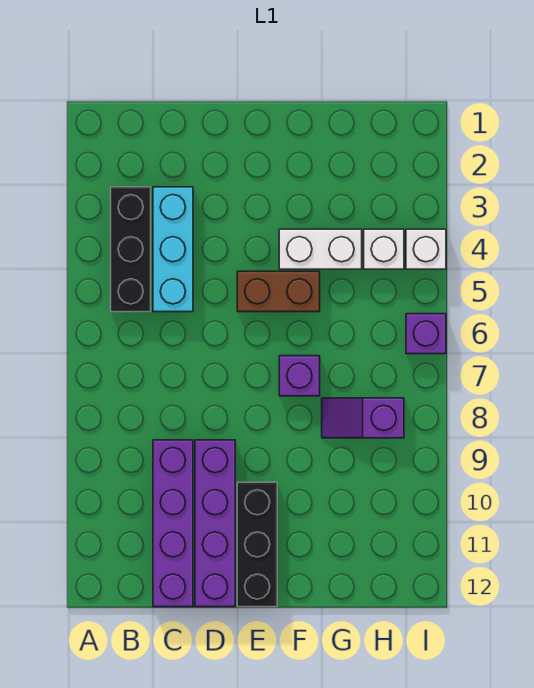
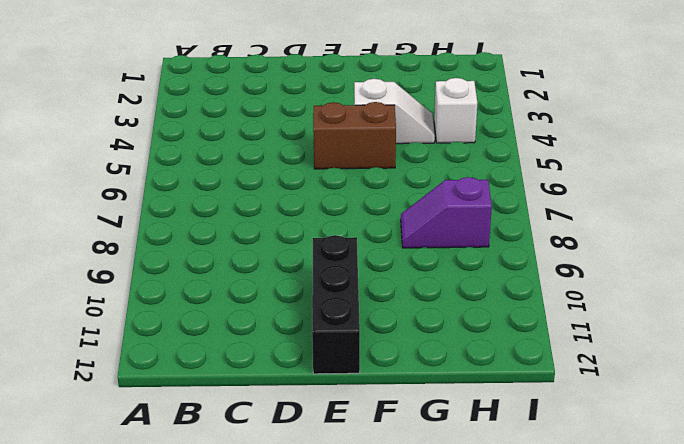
white 1x2 slope [354,79,435,144] -> white 1x2 brick [279,229,362,269]
none -> black 1x3 brick [111,187,151,312]
none -> cyan 1x3 brick [153,187,193,312]
none -> purple 1x4 brick [153,440,193,607]

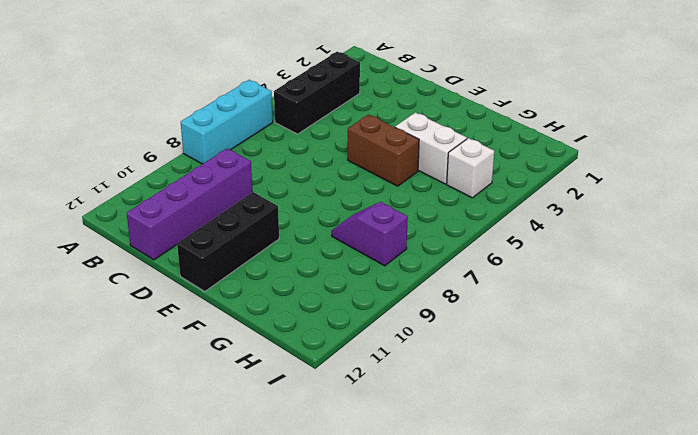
cyan 1x3 brick [181,80,273,164] -> cyan 1x3 brick moved to [153,187,193,312]
none -> purple 1x4 brick [195,440,235,607]
none -> purple 1x1 brick [279,356,320,396]
none -> white 1x1 brick [406,229,446,269]

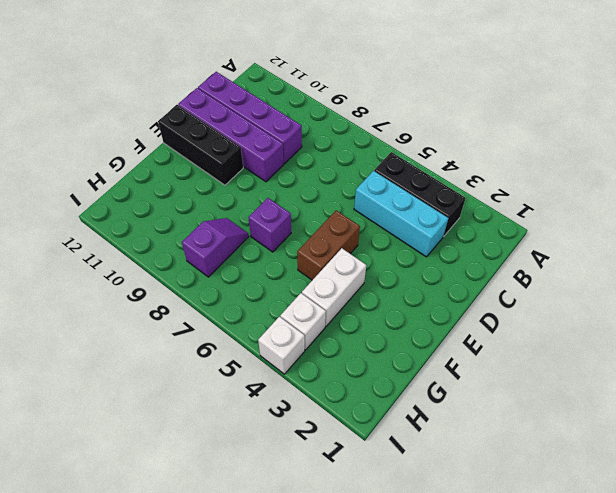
none -> purple 1x1 brick [406,314,446,354]

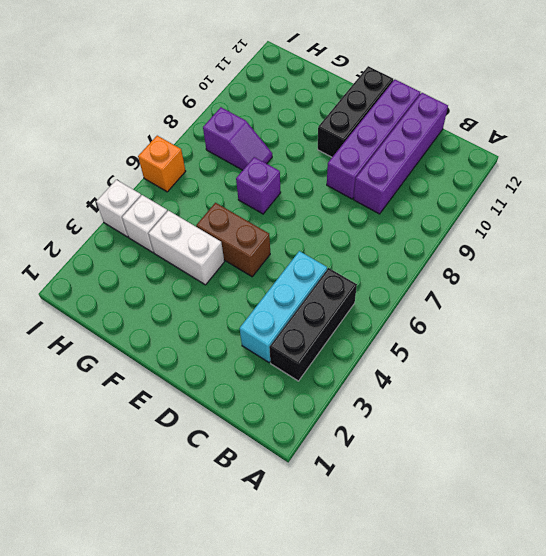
orange 1x1 brick [138,136,186,192] -> purple 1x1 brick [406,314,446,354]

